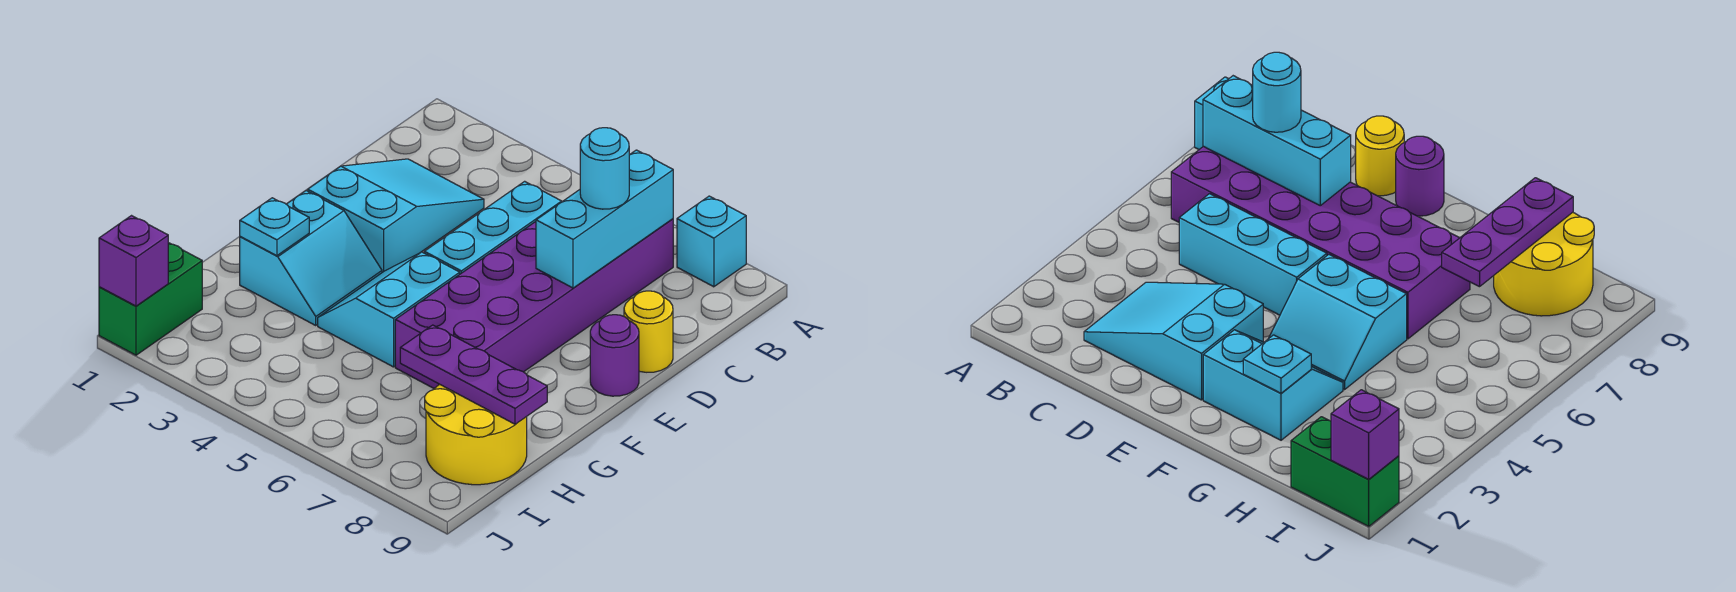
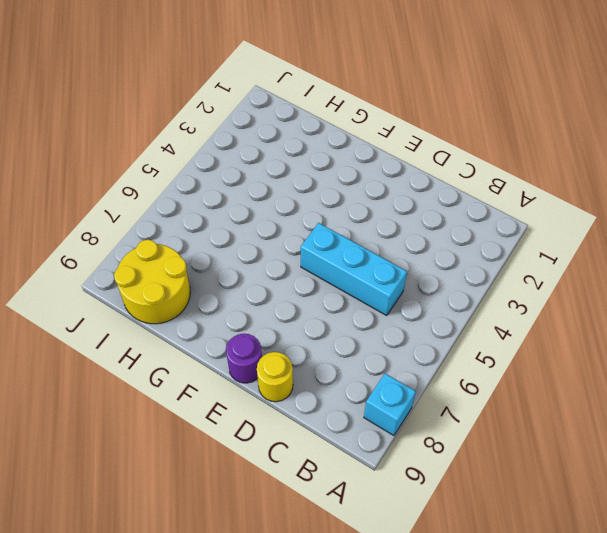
none -> purple 2x6 brick [395,219,673,388]
none -> cyan 2x3 slope [308,159,484,272]
none -> cyan 2x2 slope [240,191,382,325]

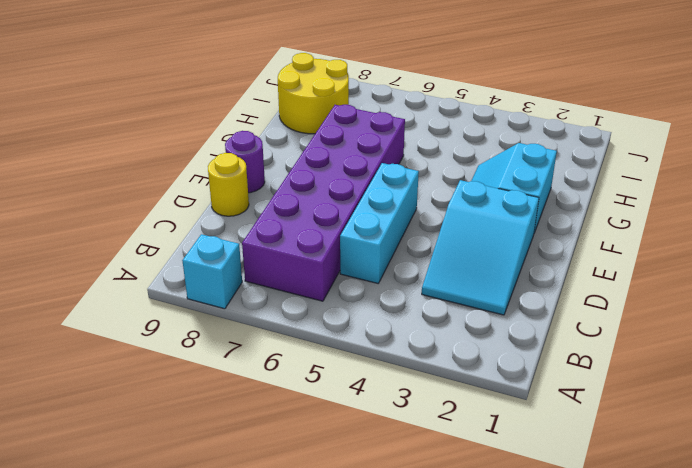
none -> cyan 2x2 slope [318,252,460,367]
none -> green 1x2 brick [99,243,202,355]
none -> cyan 1x3 brick [536,150,673,288]

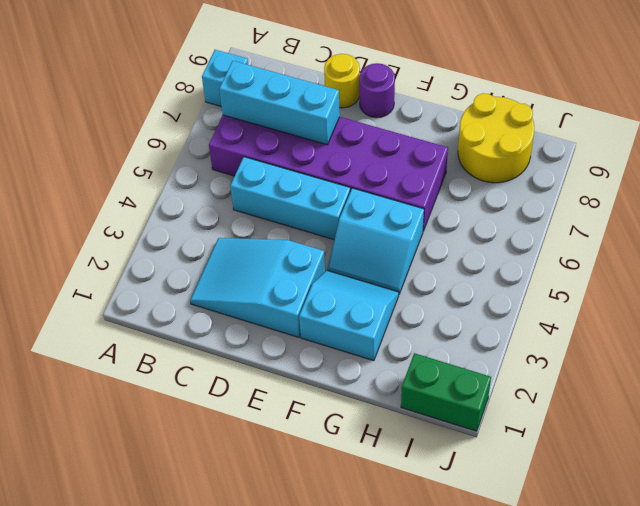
none -> cyan 1x1 plate [240,198,309,256]
none -> purple 1x3 plate [400,325,547,424]
none -> purple 1x1 brick [99,216,168,306]

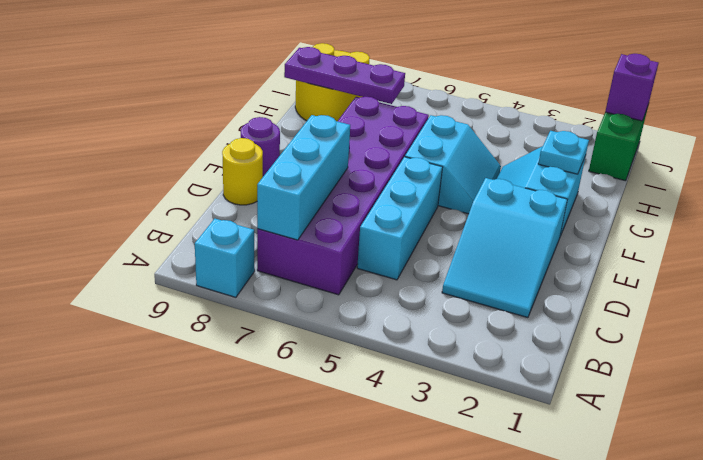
none -> cyan 1x1 round brick [580,128,629,209]

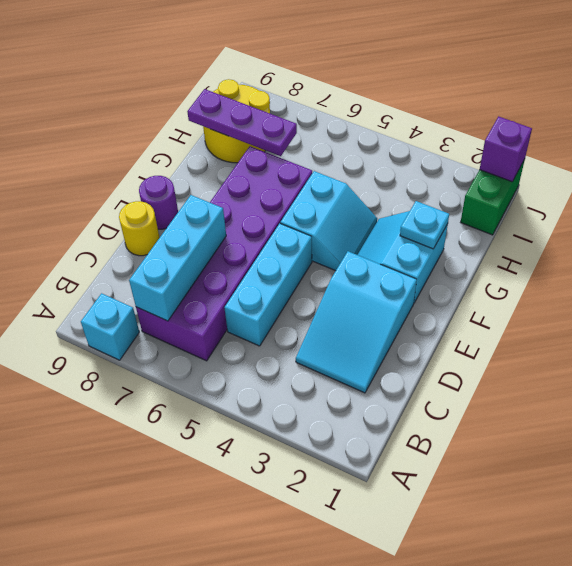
none -> cyan 1x1 round brick [580,128,629,209]

